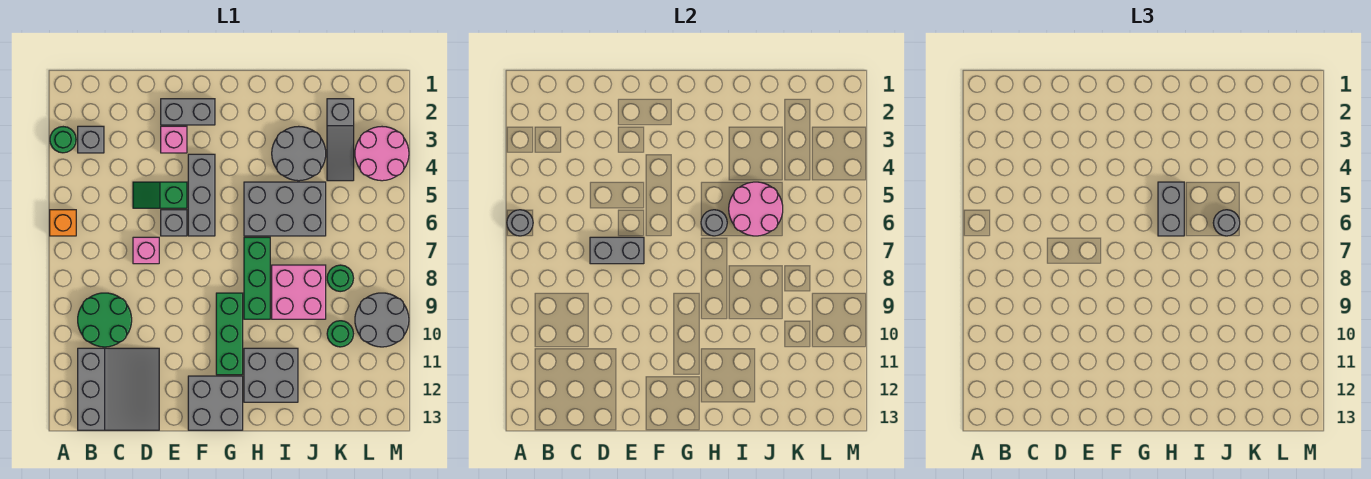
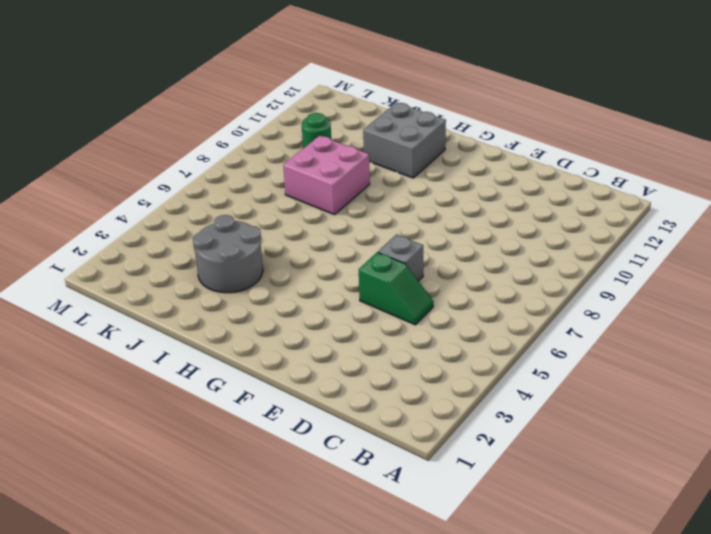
none -> green 1x1 round brick [50,127,76,153]
none -> orange 1x1 brick [50,210,76,236]
none -> grey 1x1 brick [78,126,104,153]

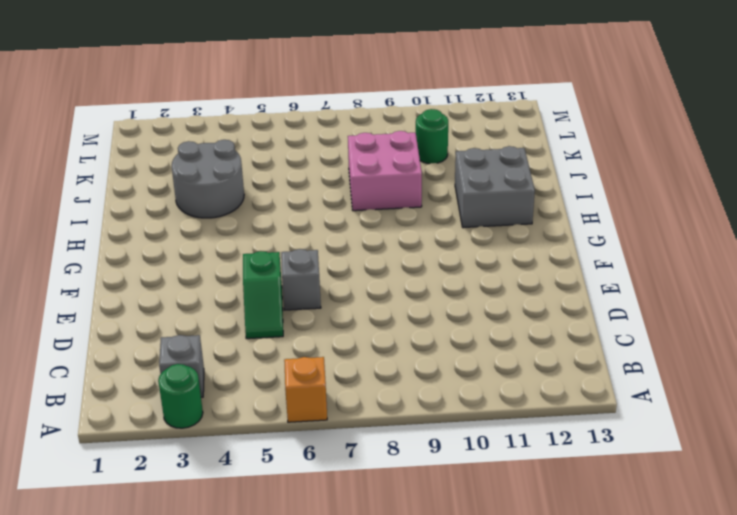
none -> green 2x2 round brick [78,293,132,347]
none -> grey 3x3 slope [78,348,159,430]
none -> pink 1x1 brick [133,237,159,264]

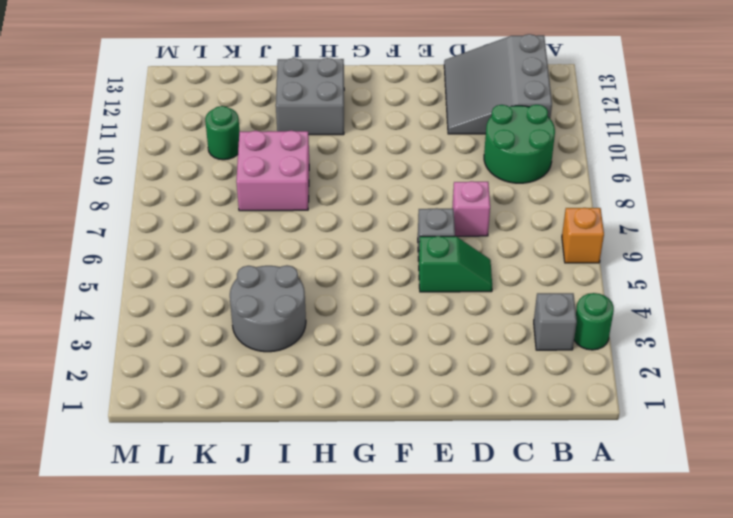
none -> grey 1x2 brick [161,99,215,125]
none -> pink 1x1 brick [161,126,187,153]
none -> grey 1x3 brick [188,154,215,236]

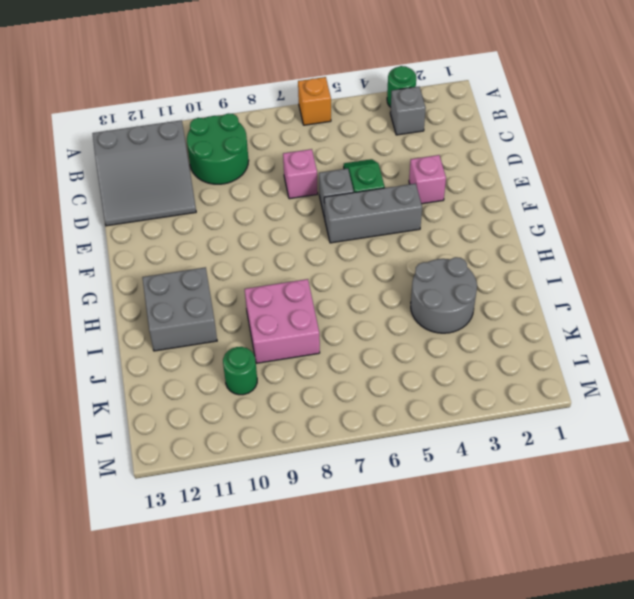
none -> grey 1x2 brick [161,99,215,125]
none -> grey 2x2 brick [188,376,243,430]
none -> green 1x3 brick [216,293,243,375]

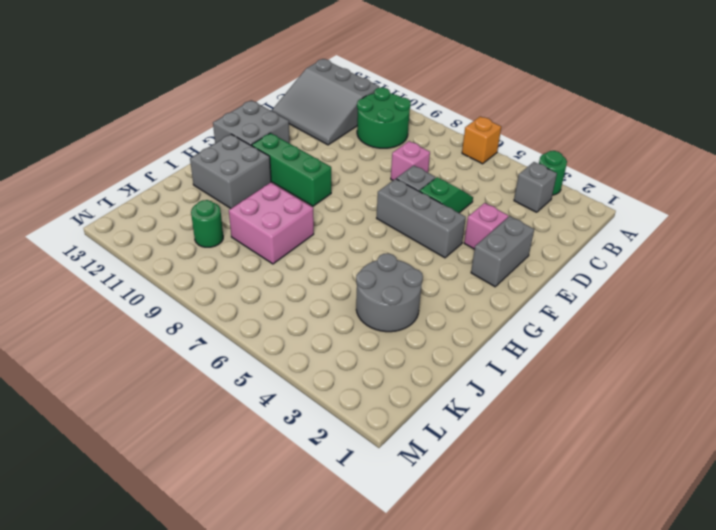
none -> grey 2x3 brick [244,182,326,236]
none -> green 1x3 brick [244,237,270,319]
none -> grey 1x3 slope [327,99,354,181]

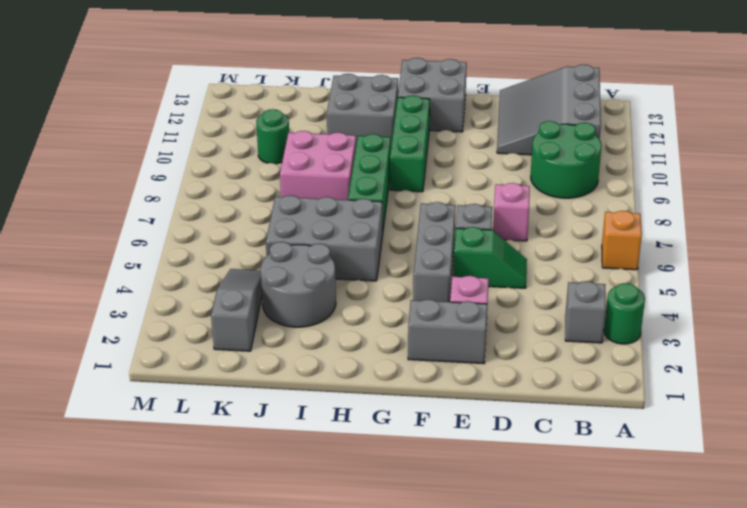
none -> green 1x1 round brick [327,265,354,292]
none -> pink 2x2 round brick [355,127,409,181]
none -> grey 2x2 round brick [355,293,409,347]

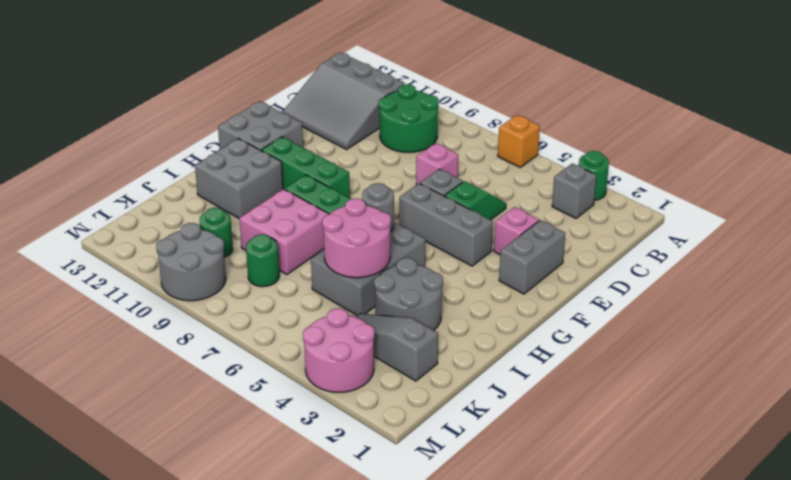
none -> grey 1x1 round brick [507,210,533,236]
none -> grey 1x2 brick [590,237,644,264]
none -> grey 1x2 brick [1158,182,1184,236]

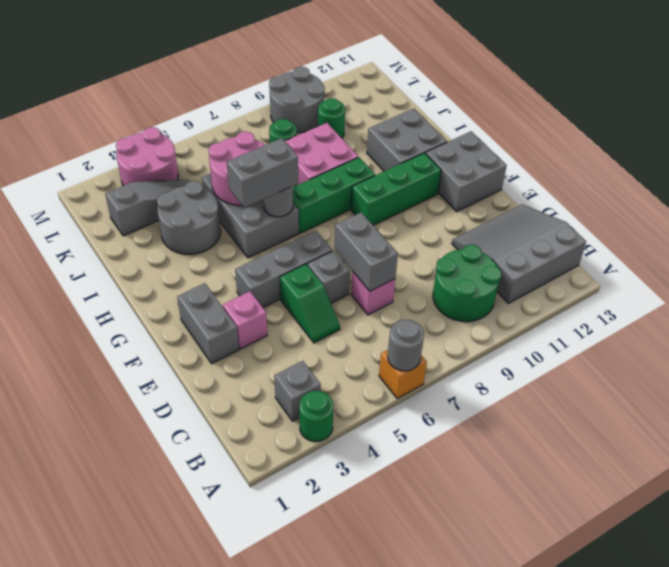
none -> grey 1x1 round brick [1213,210,1240,236]

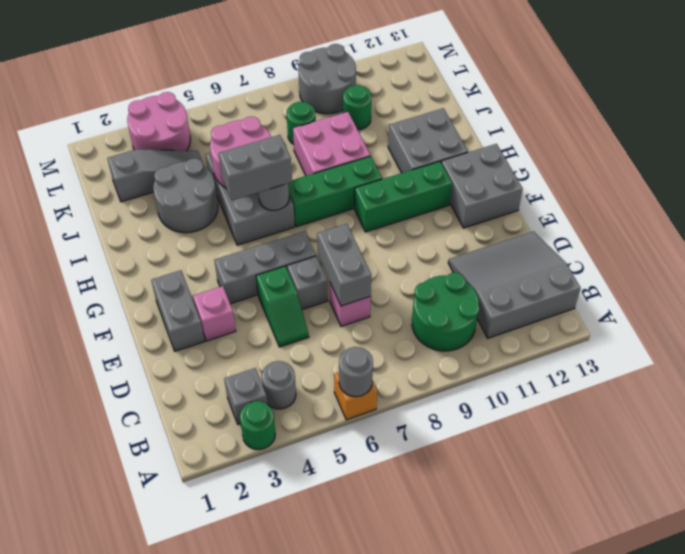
grey 1x1 round brick [262,361,296,409] -> grey 1x1 round brick moved to [1213,210,1240,236]

